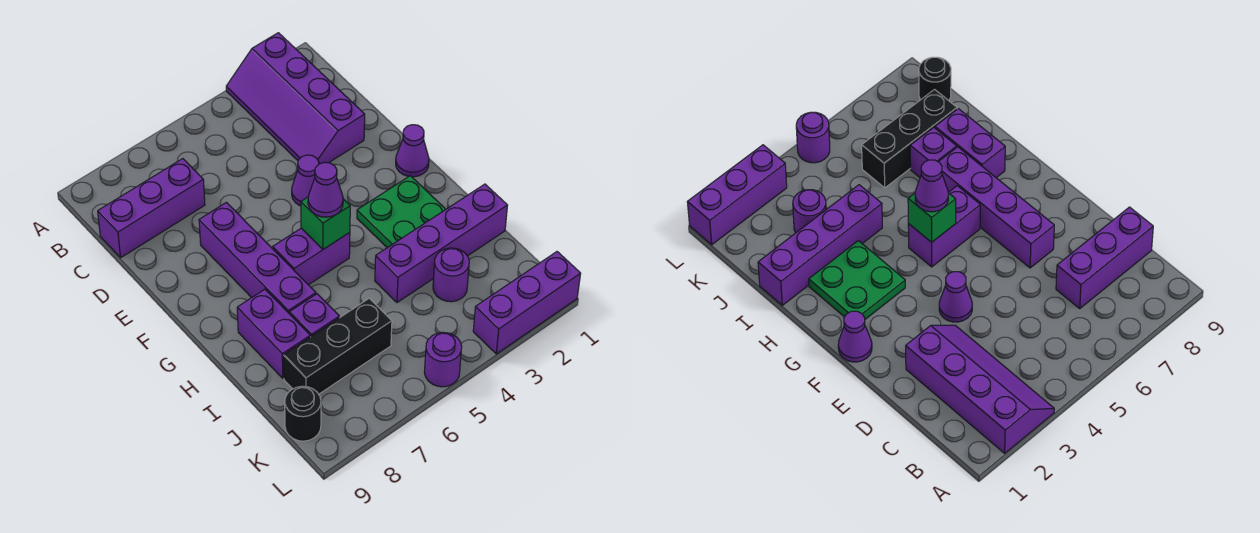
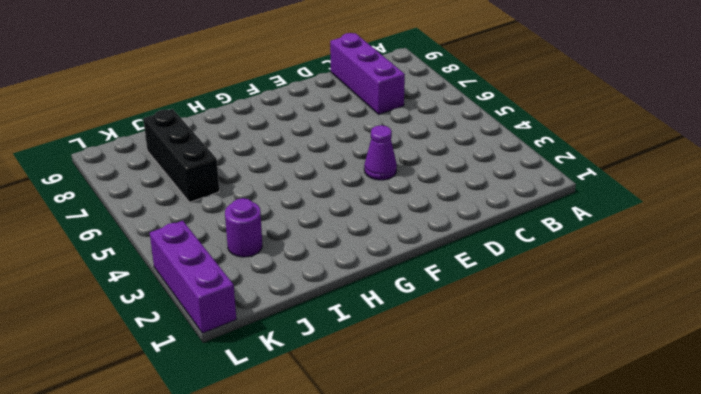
none -> purple 2x4 slope [226,33,365,164]
none -> purple 1x4 brick [199,203,316,314]
none -> purple 1x1 cone [396,125,429,177]

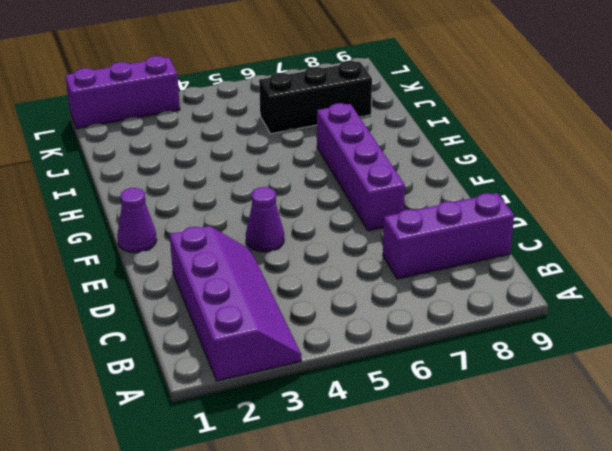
none -> green 2x2 plate [357,176,446,248]
none -> purple 1x2 brick [273,228,350,285]
none -> purple 1x2 brick [237,289,310,378]

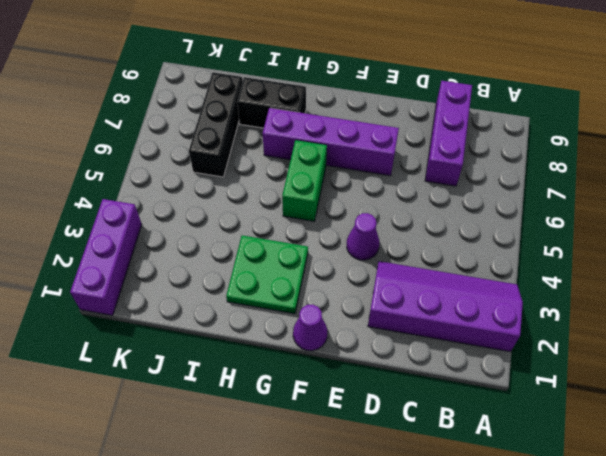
green 1x2 brick [282,140,327,221] -> purple 1x2 brick [273,228,350,285]
black 1x2 brick [237,77,306,128] -> purple 1x2 brick [237,289,310,378]
none -> purple 1x4 brick [375,184,508,302]
none -> purple 1x1 brick [290,294,339,337]
none -> purple 1x1 round brick [433,248,469,302]

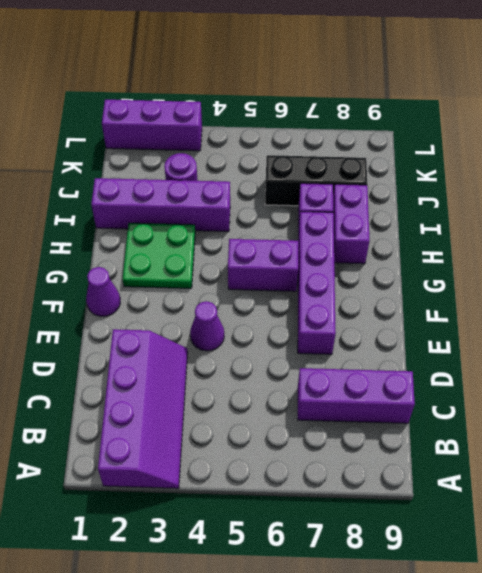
none -> black 1x1 round brick [285,386,321,441]
none -> purple 1x1 round brick [424,332,462,387]
none -> green 1x1 brick [301,197,350,249]

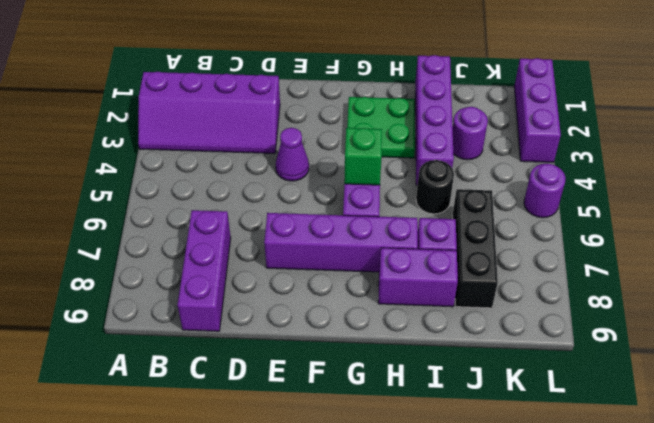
black 1x1 round brick [416,160,454,214] -> black 1x1 round brick moved to [285,386,321,441]
none -> purple 1x1 cone [396,125,429,177]
none -> purple 1x1 cone [308,162,343,217]

